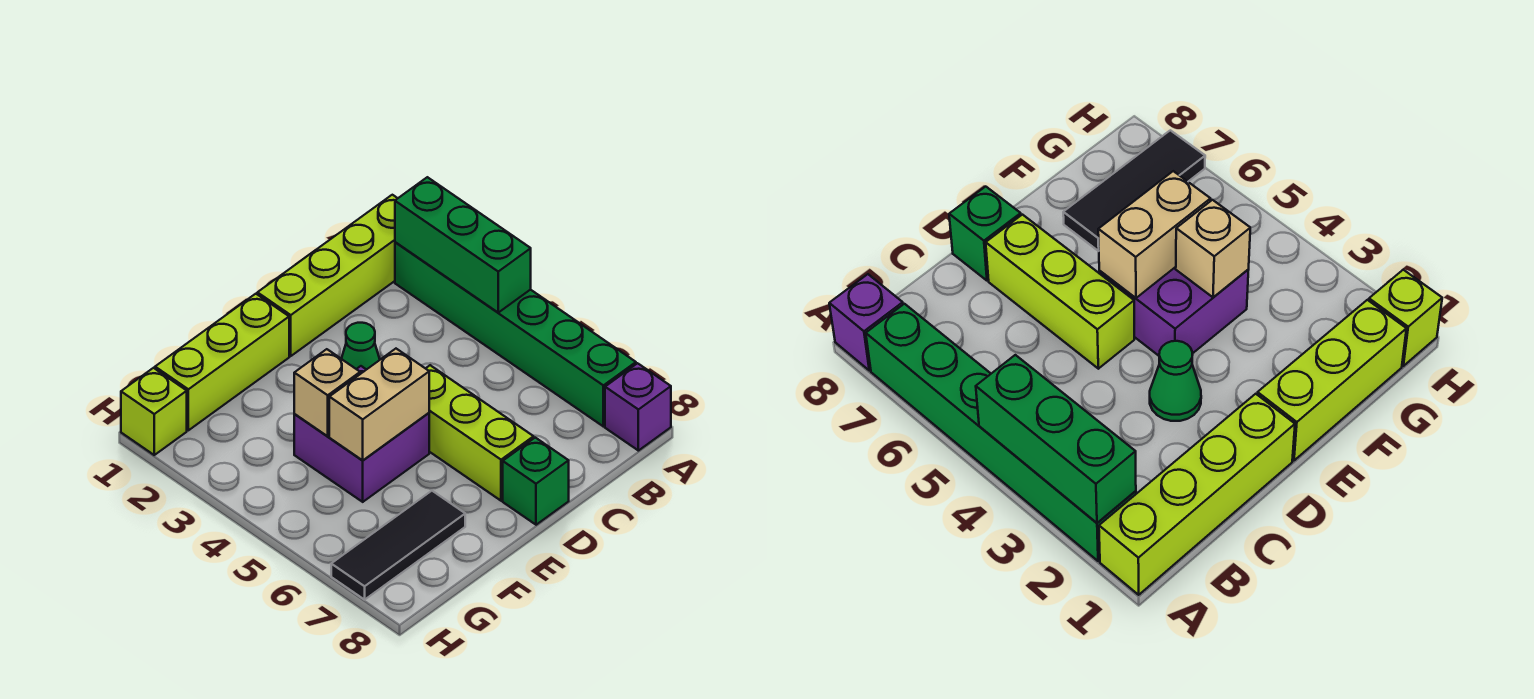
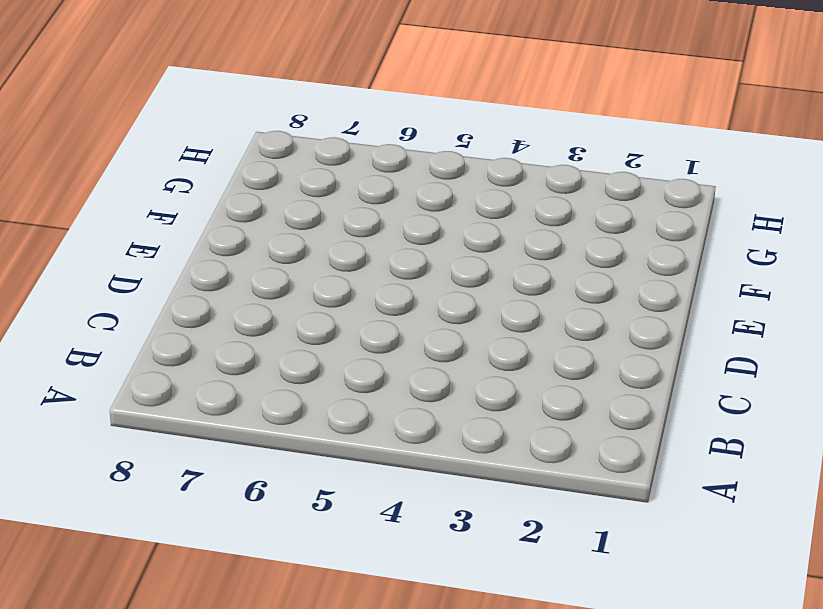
none -> lime 1x4 brick [257,195,398,356]
none -> green 1x6 brick [395,242,636,426]
none -> purple 1x1 brick [605,363,671,451]

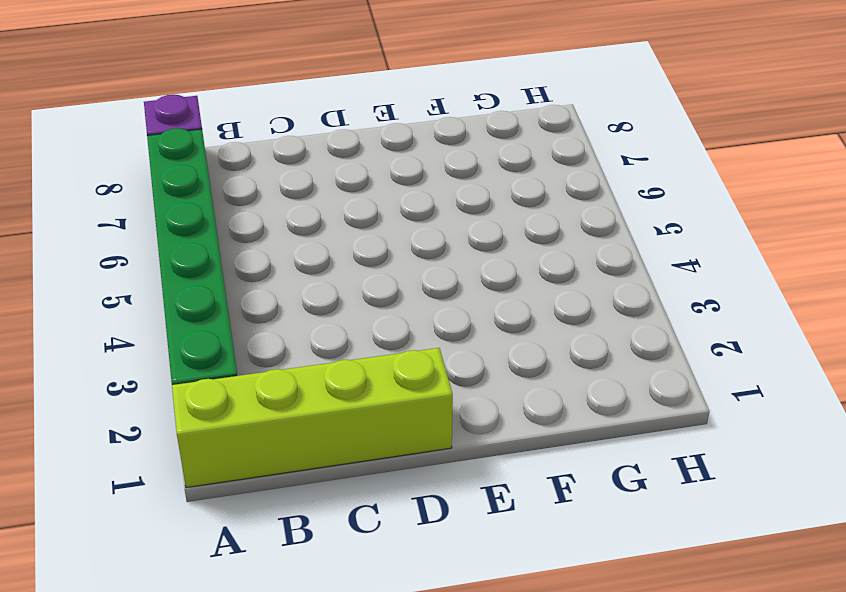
none -> green 1x1 cone [341,323,380,370]
none -> lime 1x3 brick [426,365,534,501]
none -> green 1x1 brick [503,438,569,525]

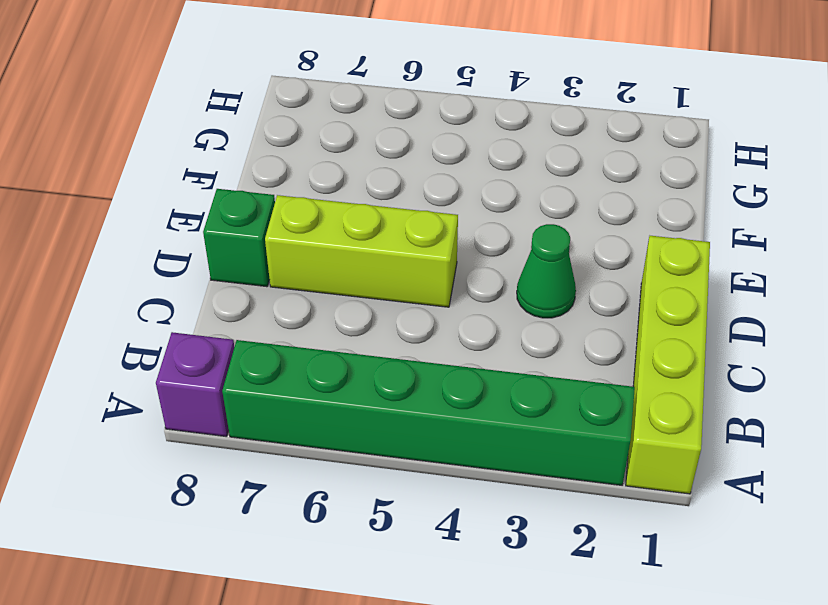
none -> lime 1x3 brick [155,294,289,430]
none -> purple 2x2 brick [294,366,429,502]
none -> black 1x3 tile [331,491,465,600]

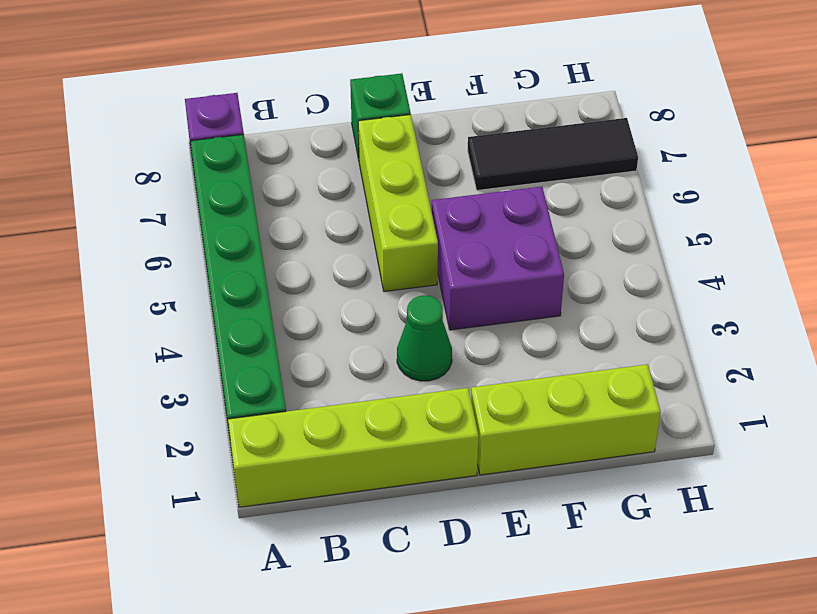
none -> lime 1x1 brick [121,368,187,455]
none -> green 1x3 brick [395,177,531,312]
none -> tan 1x2 brick [329,349,429,460]

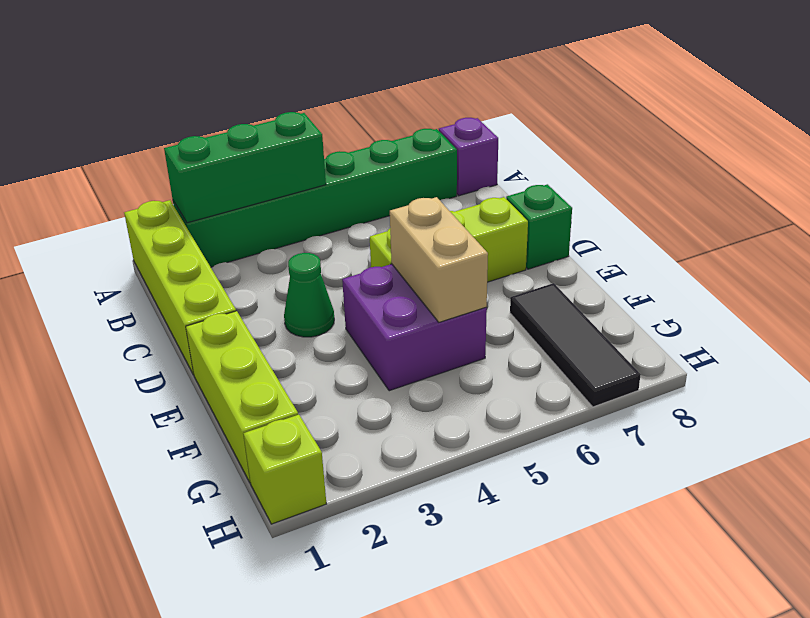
none -> tan 1x1 brick [294,349,360,436]

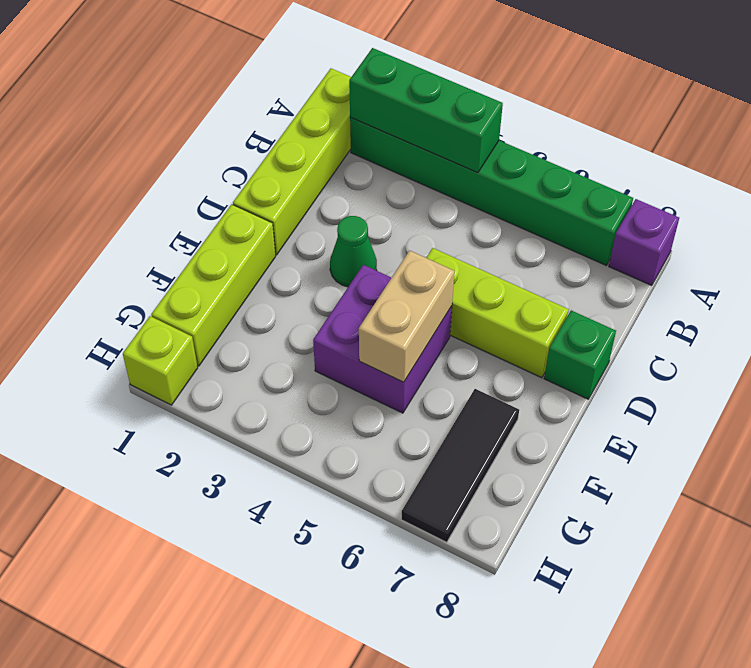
none -> tan 1x1 brick [294,349,360,436]

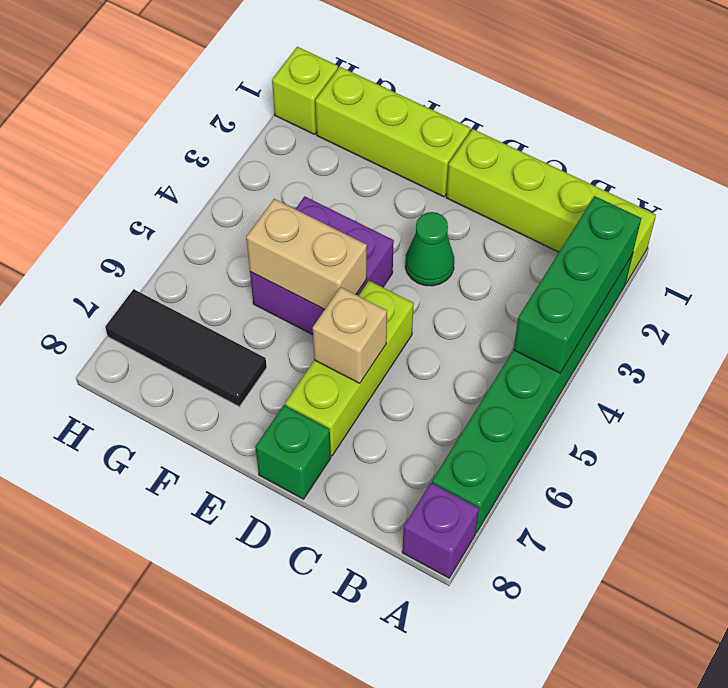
tan 1x1 brick [313,287,387,383] -> tan 1x1 brick moved to [294,349,360,436]

